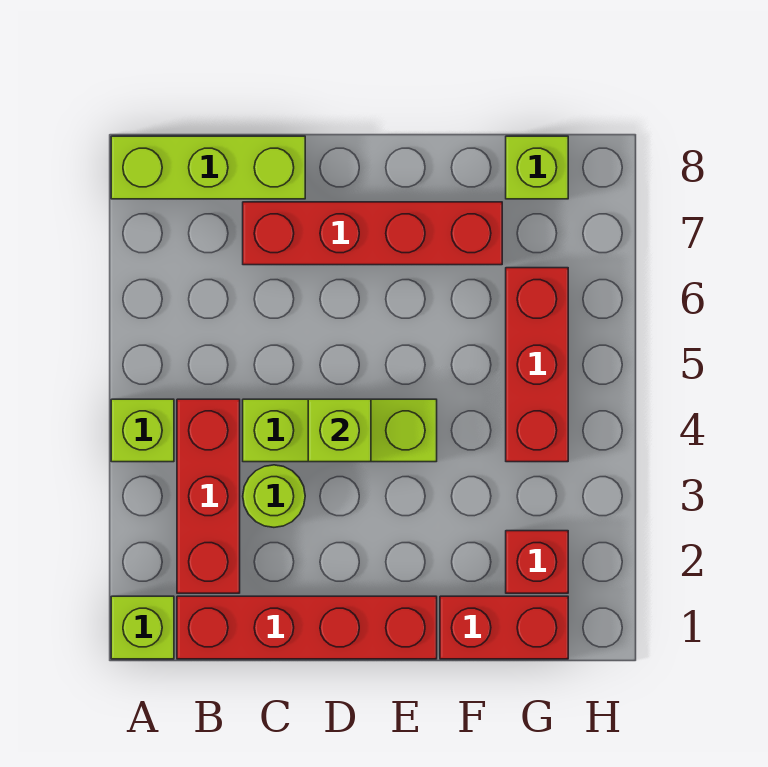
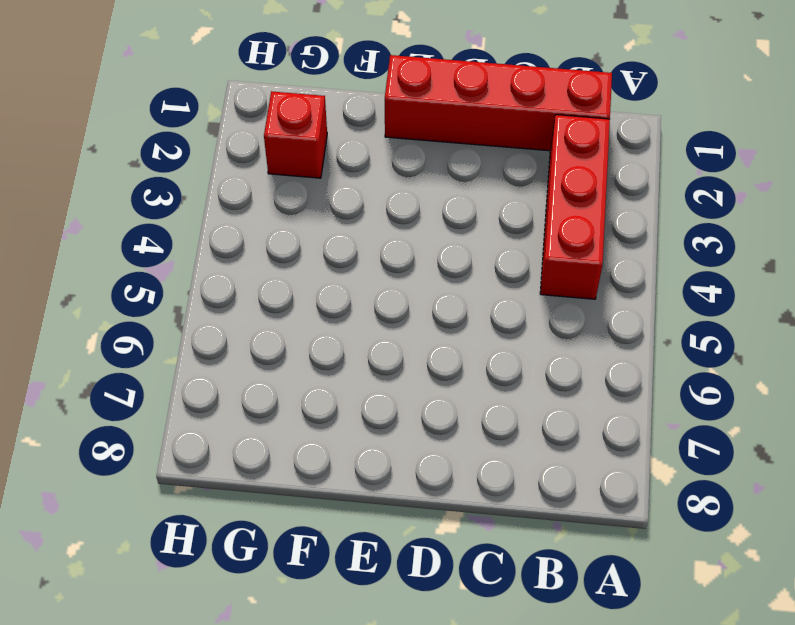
none -> lime 1x1 brick [111,596,174,659]
none -> lime 1x1 brick [111,399,174,462]
none -> lime 1x3 brick [111,136,305,199]

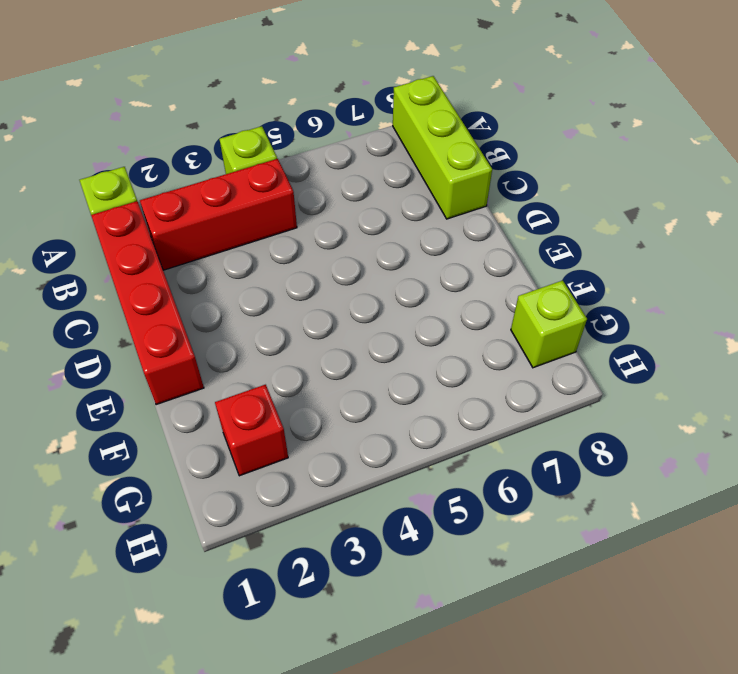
none -> lime 1x1 round brick [243,465,305,527]
none -> lime 1x3 brick [243,399,437,462]
none -> red 1x4 brick [243,202,502,265]

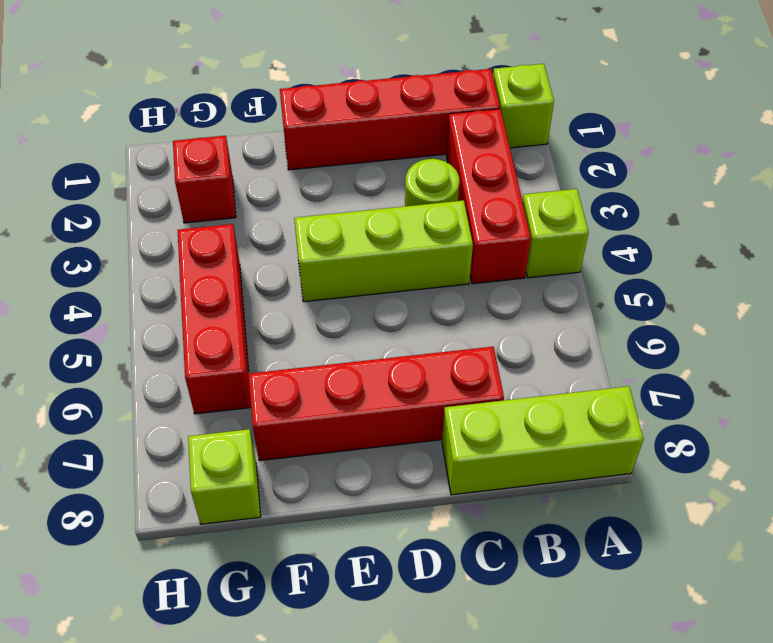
none -> red 1x2 brick [440,596,568,659]
none -> lime 1x1 brick [308,399,371,462]

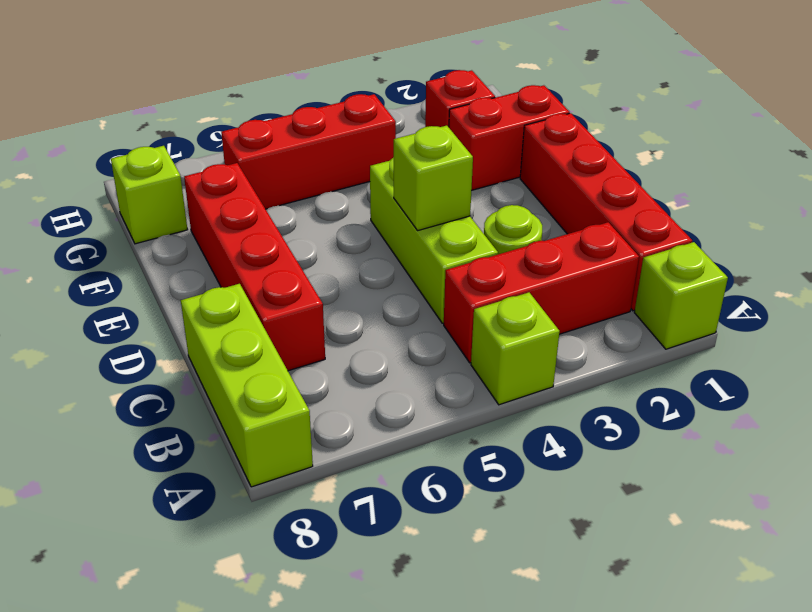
red 1x2 brick [449,85,570,191] -> red 1x2 brick turned to [440,596,568,659]

